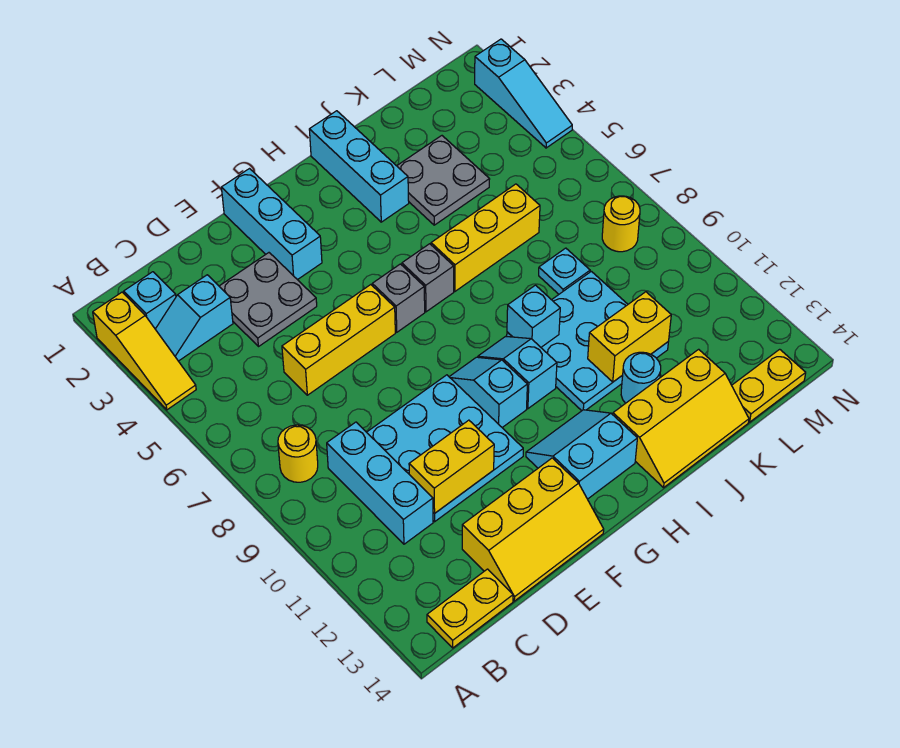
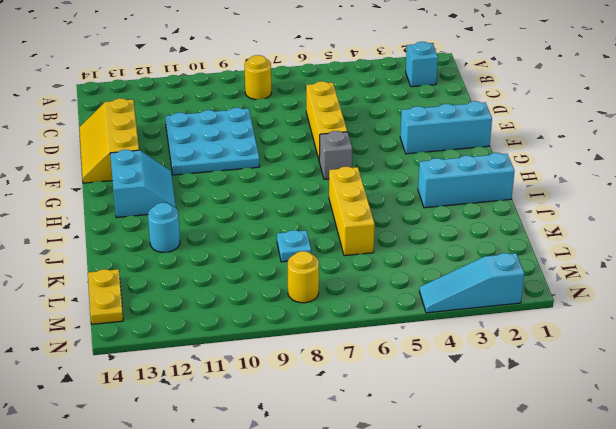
none -> yellow 1x3 slope [93,292,196,410]
none -> cyan 1x2 slope [155,275,233,361]
none -> yellow 1x2 plate [427,569,513,648]

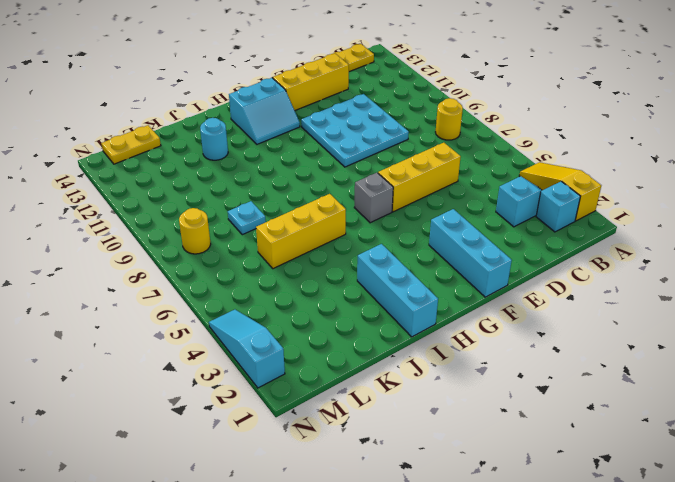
none -> cyan 1x3 brick [327,422,433,544]
none -> grey 2x2 plate [219,253,317,346]
none -> cyan 1x2 slope [450,357,527,427]

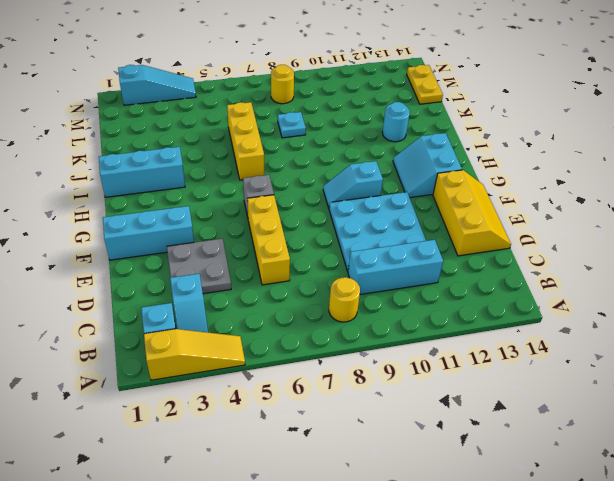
none -> yellow 1x2 plate [427,569,513,648]
none -> grey 1x1 brick [402,244,454,312]
none -> cyan 1x2 slope [478,336,557,409]

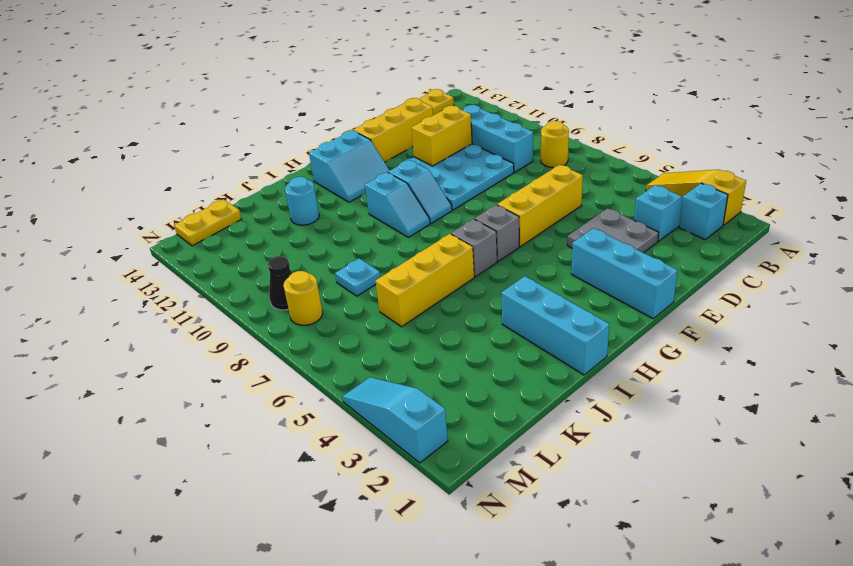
black 1x1 cone [268,257,292,310] -> none
none -> cyan 3x3 plate [507,271,669,411]
none -> yellow 2x3 slope [613,349,749,488]
none -> grey 2x2 plate [397,136,490,225]

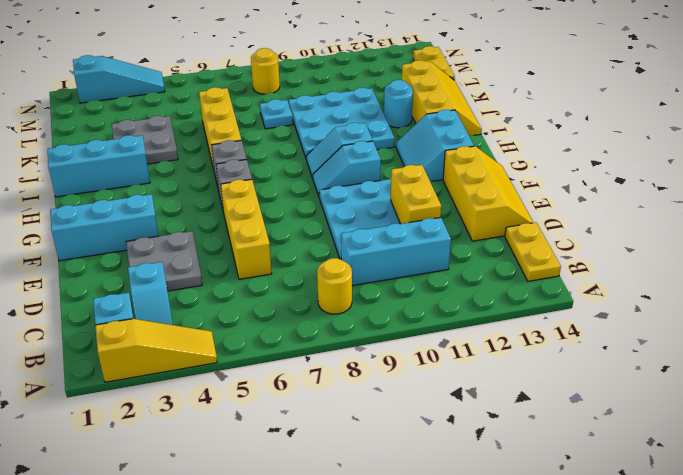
none -> cyan 1x1 brick [507,285,560,347]
none -> yellow 1x2 brick [588,292,671,382]

